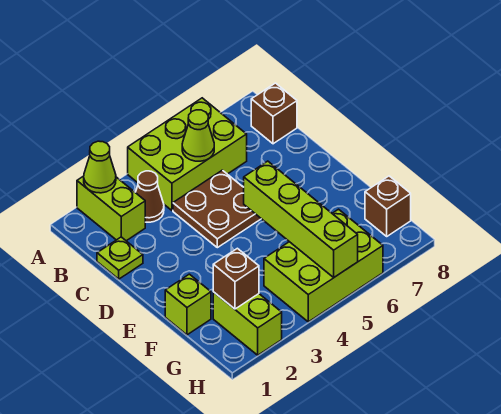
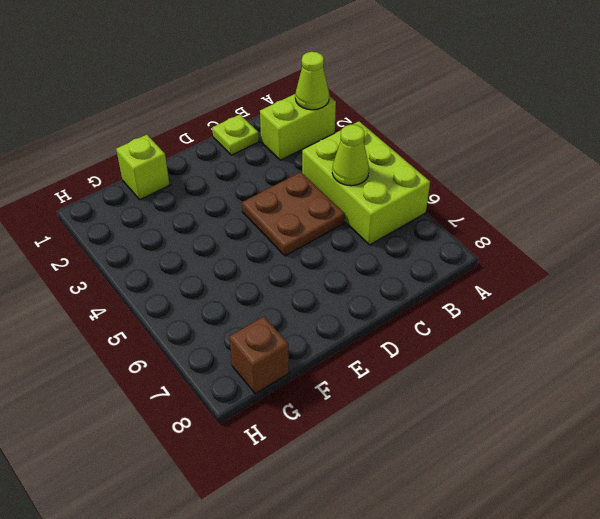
none -> brown 1x1 cone [135,171,164,222]
none -> brown 1x1 brick [251,83,297,144]
none -> lime 1x2 brick [213,292,282,355]

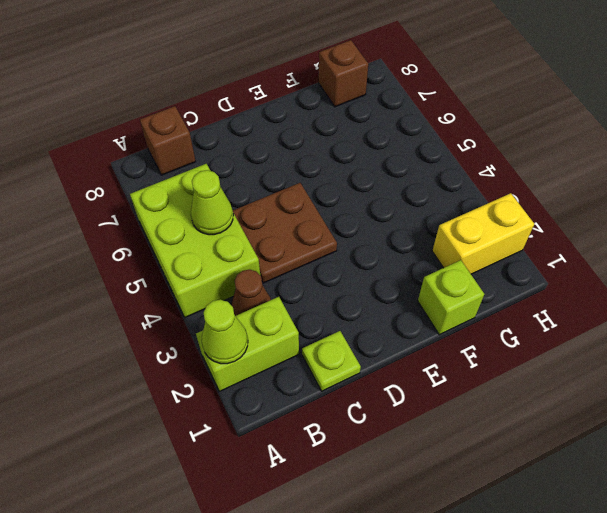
yellow 1x2 brick [432,193,534,274] -> lime 1x2 brick [213,292,282,355]
none -> lime 2x3 brick [264,209,383,322]
none -> lime 1x4 brick [244,161,358,277]
none -> brown 1x1 brick [213,248,259,309]

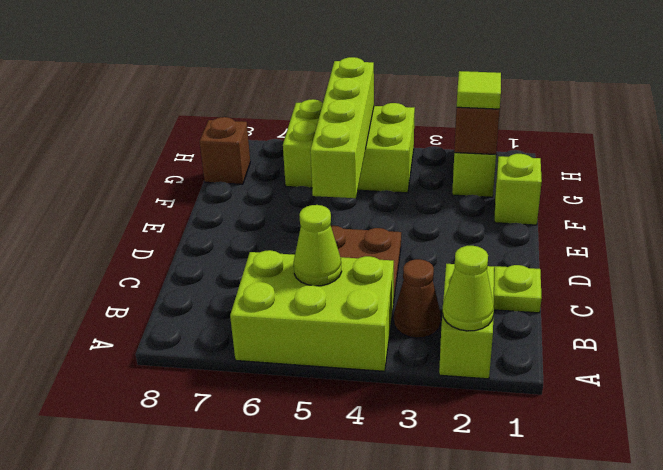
lime 1x1 tile [457,71,501,109] -> none
none -> brown 1x1 brick [251,83,297,144]

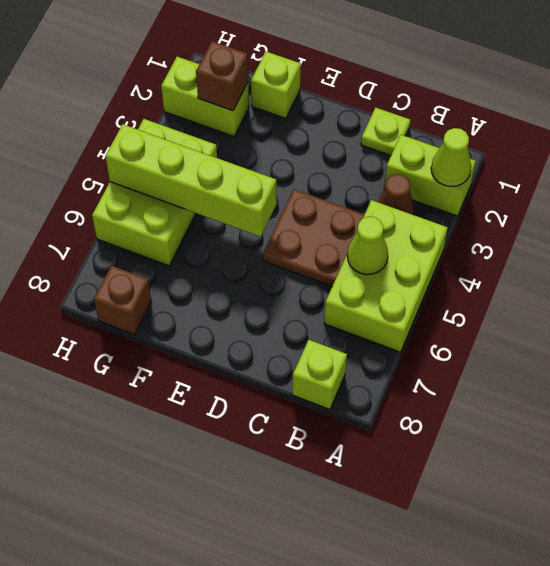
lime 1x1 brick [292,340,347,409] -> brown 1x1 brick [251,83,297,144]

